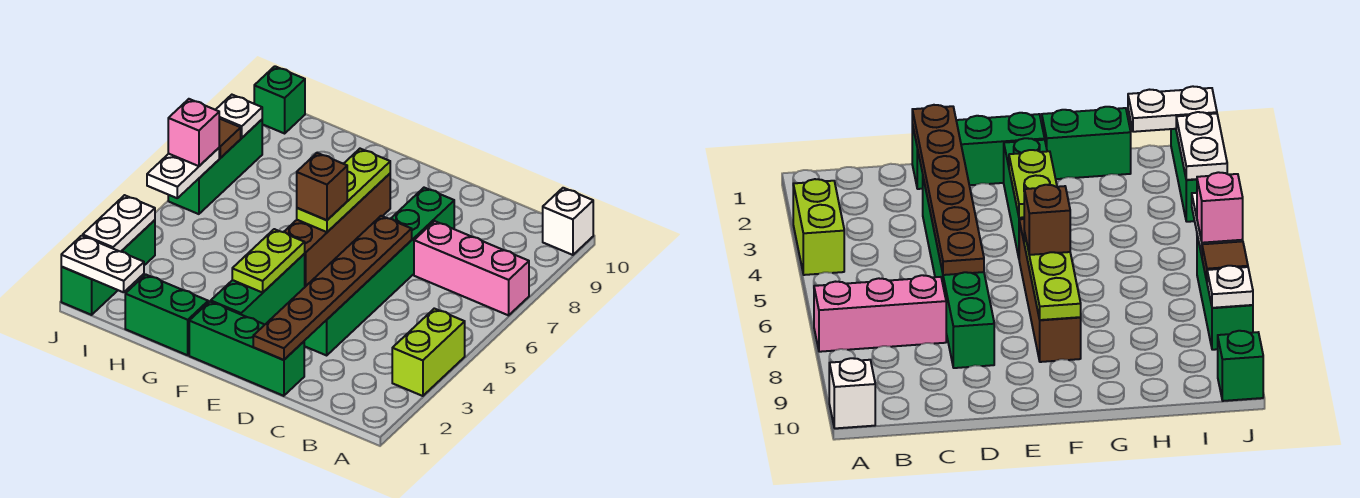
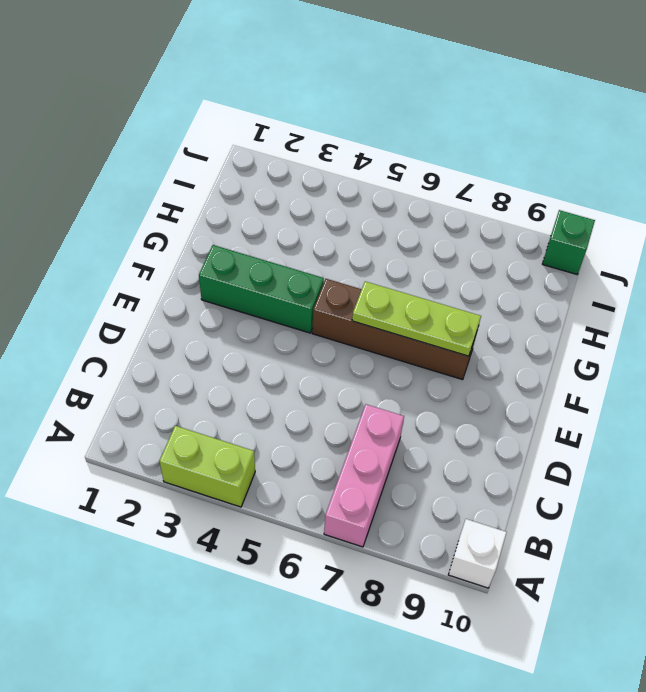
none -> green 1x3 brick [189,302,304,396]
none -> green 1x6 brick [304,188,454,355]
none -> green 1x2 brick [125,275,208,355]

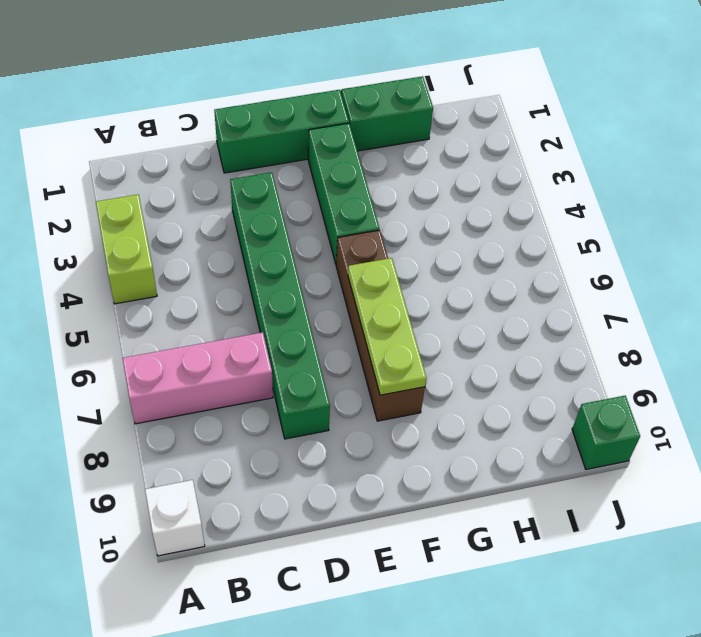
none -> green 1x3 brick [61,220,155,315]
none -> green 1x3 brick [168,120,262,214]
none -> brown 1x6 plate [253,216,412,360]

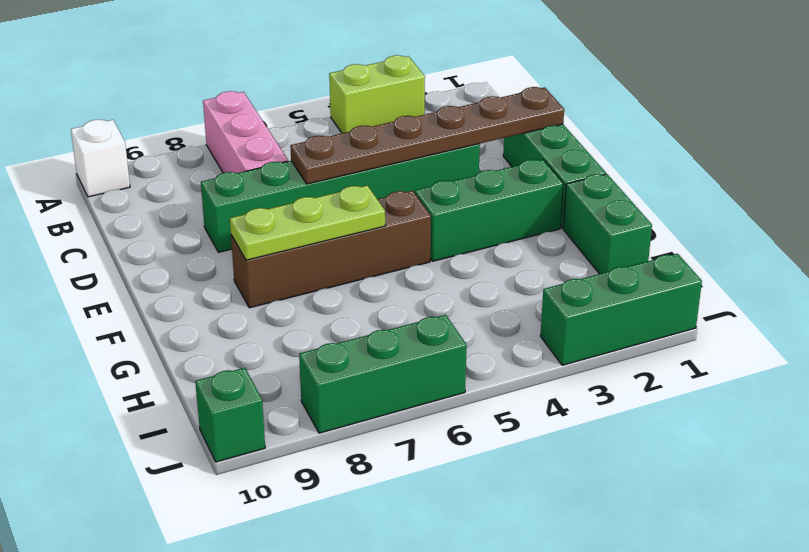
none -> lime 1x2 plate [232,229,305,293]
none -> white 1x2 plate [61,236,144,292]
none -> white 1x2 plate [83,195,155,252]

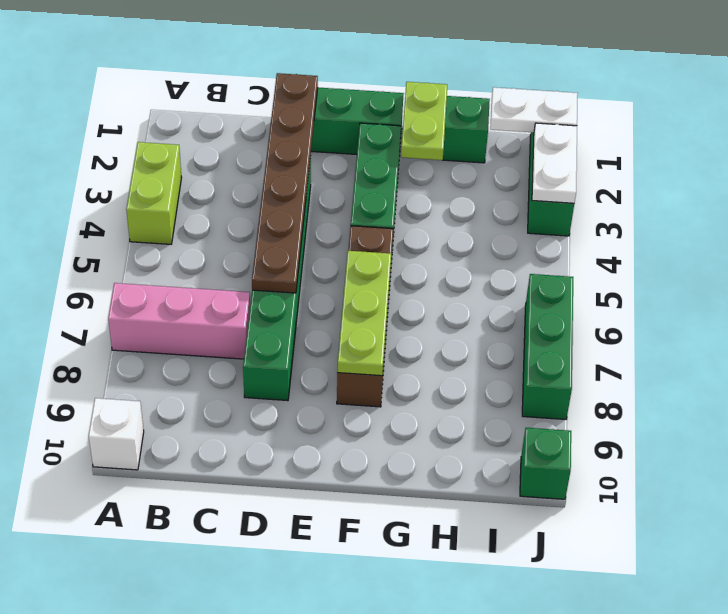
lime 1x2 plate [401,82,447,160] -> lime 1x2 plate moved to [232,229,305,293]
none -> white 1x2 plate [147,148,219,198]
none -> brown 1x1 tile [219,118,241,158]
none -> white 1x1 plate [216,95,262,138]

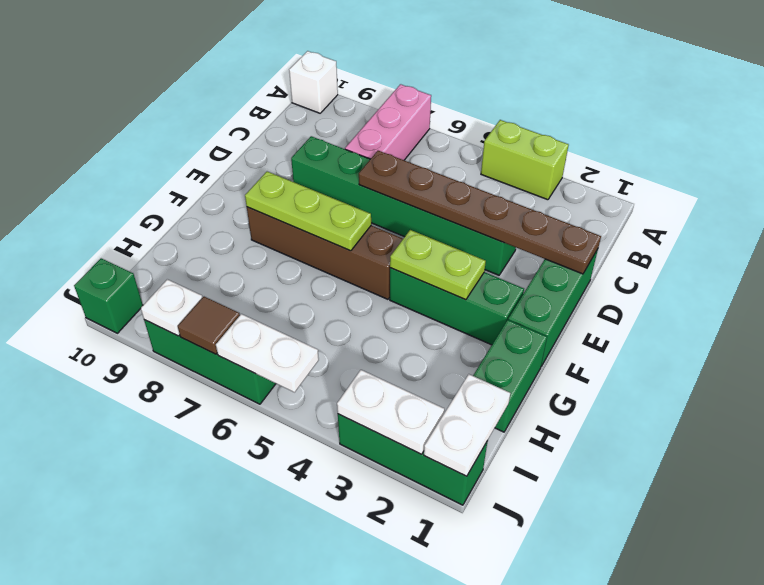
none -> brown 1x1 brick [297,153,347,220]
none -> pink 1x1 brick [168,99,219,166]

